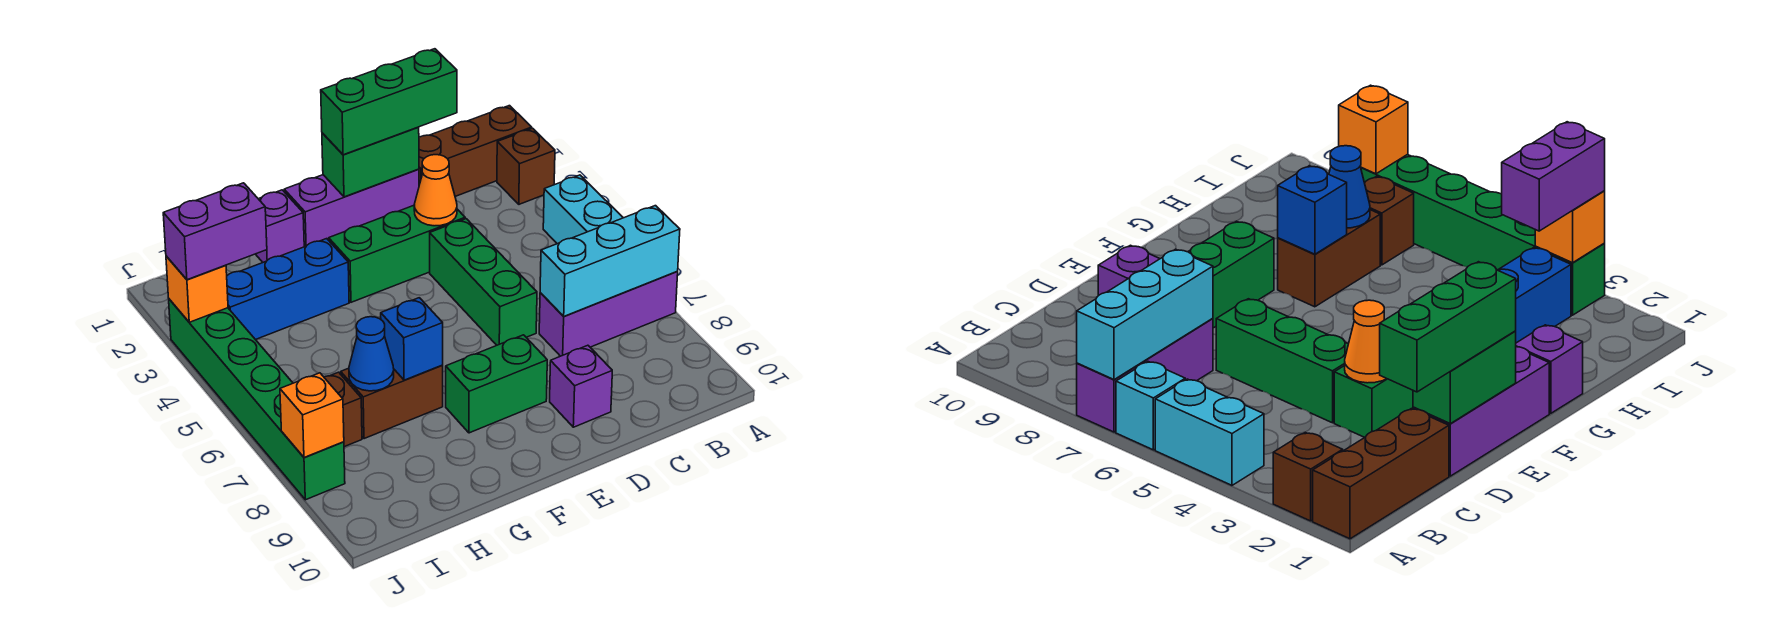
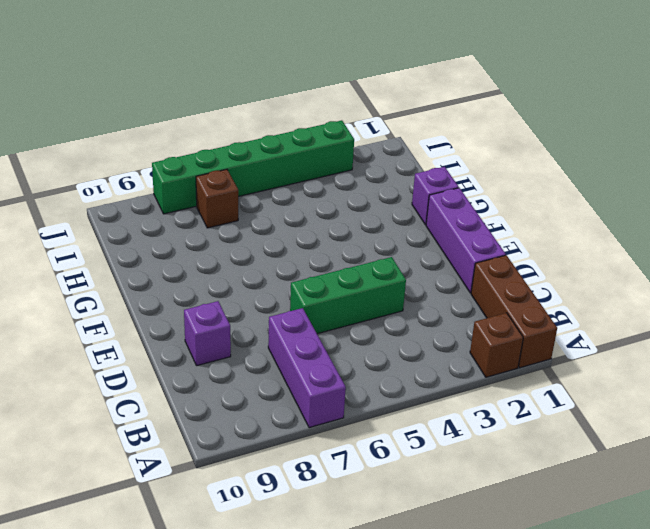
none -> cyan 1x2 brick [543,175,623,244]
none -> cyan 1x1 brick [1116,362,1185,450]
none -> green 1x3 brick [329,206,465,302]

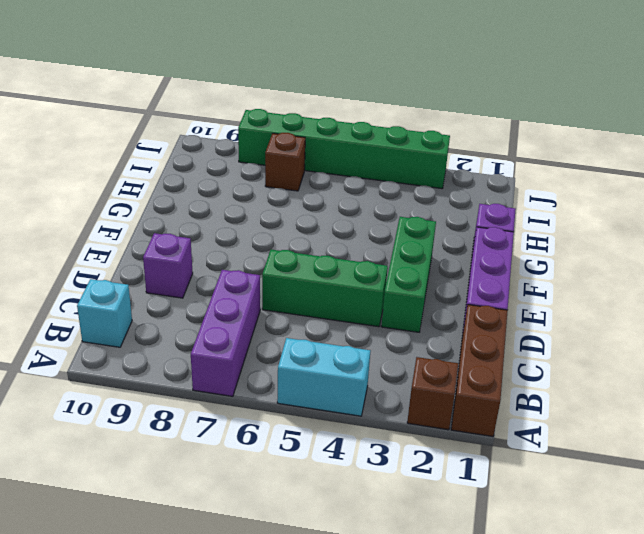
cyan 1x1 brick [77,279,132,347] -> cyan 1x1 brick moved to [1116,362,1185,450]
none -> green 1x2 brick [446,335,547,433]
none -> blue 1x3 brick [227,239,349,340]
none -> brown 1x2 brick [341,365,443,439]

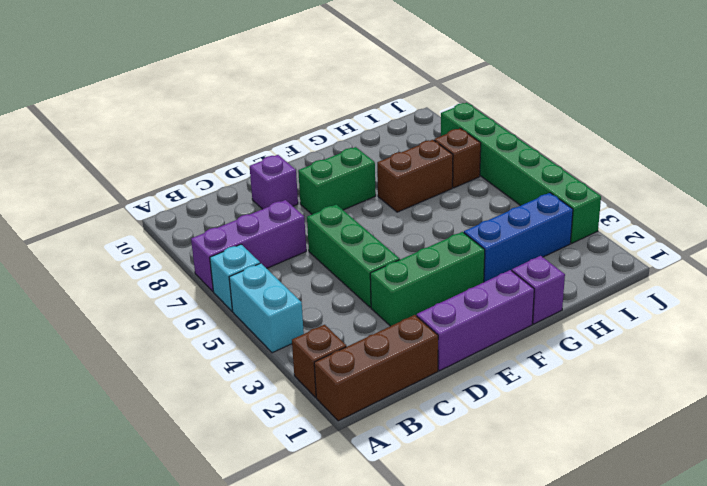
none -> cyan 1x3 brick [540,206,680,316]
none -> green 1x2 brick [322,127,419,197]
none -> orange 1x1 cone [414,155,457,226]

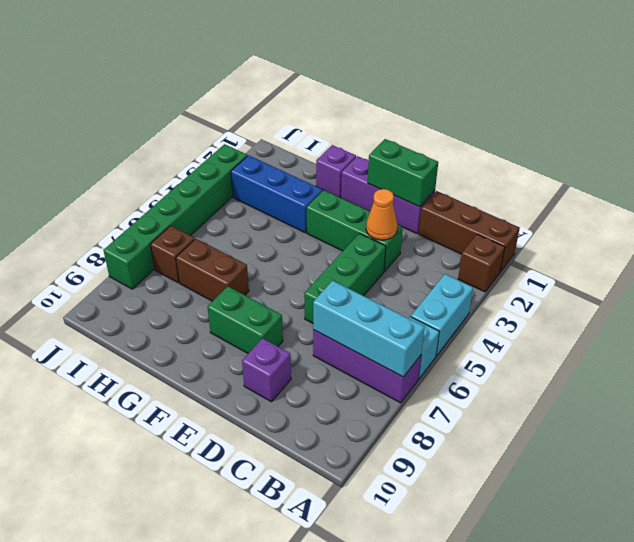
none -> blue 1x1 brick [381,298,443,380]
none -> blue 1x1 cone [349,317,394,391]
none -> orange 1x1 brick [166,256,228,322]

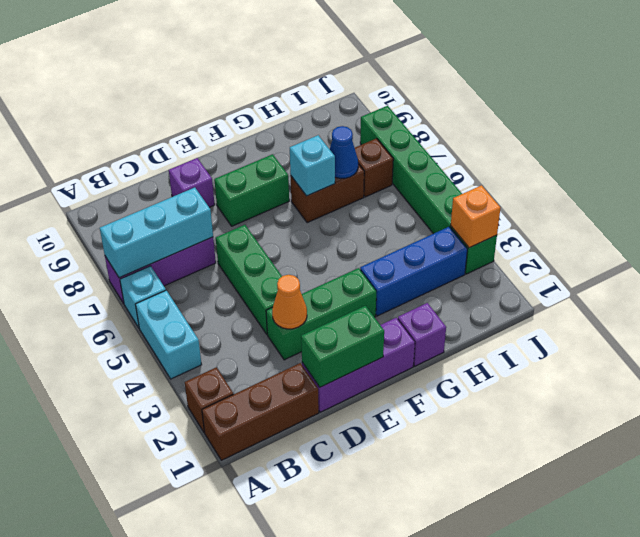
cyan 1x1 brick [290,135,335,196] -> blue 1x1 brick [381,298,443,380]
none -> orange 1x1 brick [280,373,344,458]
none -> green 1x3 brick [321,49,457,155]
none -> purple 1x2 brick [163,183,267,280]

